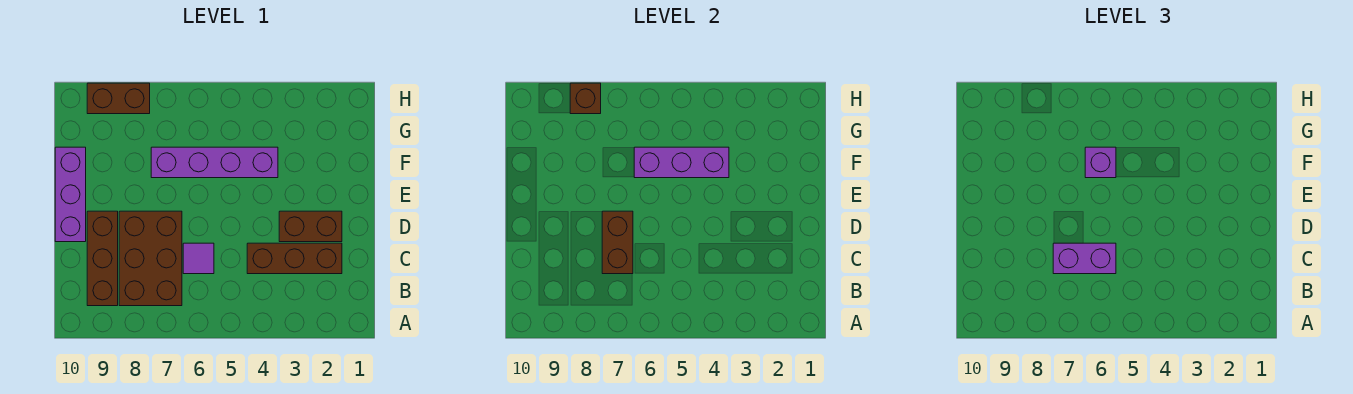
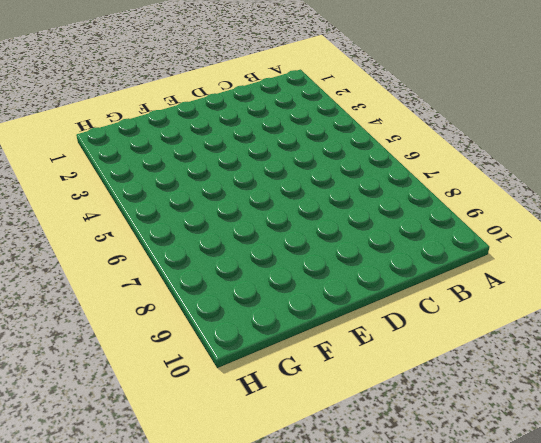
none -> brown 2x3 brick [119,211,182,306]
none -> brown 1x3 brick [87,211,118,306]
none -> brown 1x3 brick [247,243,342,274]

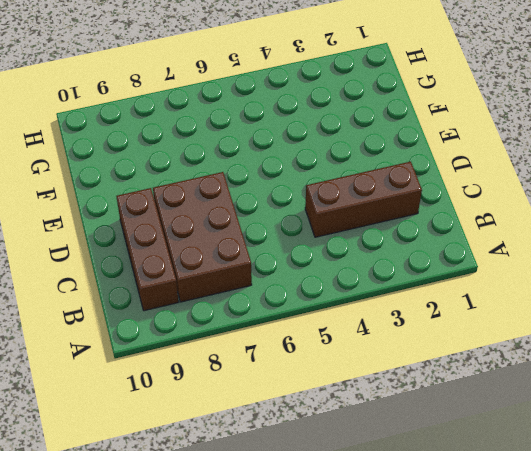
none -> purple 1x1 tile [183,243,214,274]
none -> brown 1x2 brick [279,211,342,242]
none -> purple 1x3 brick [55,147,86,242]

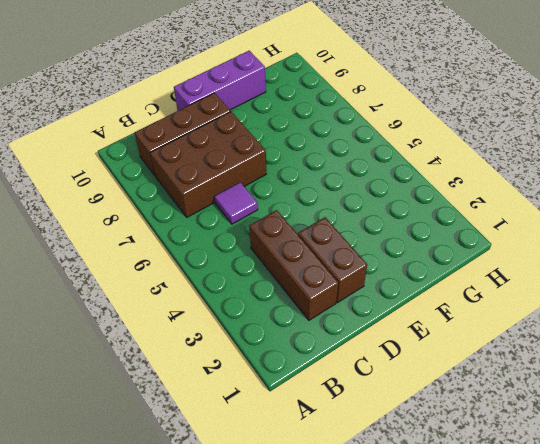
none -> purple 1x4 brick [151,147,278,178]
none -> brown 1x2 brick [87,83,150,114]
none -> brown 1x2 brick [602,211,633,274]

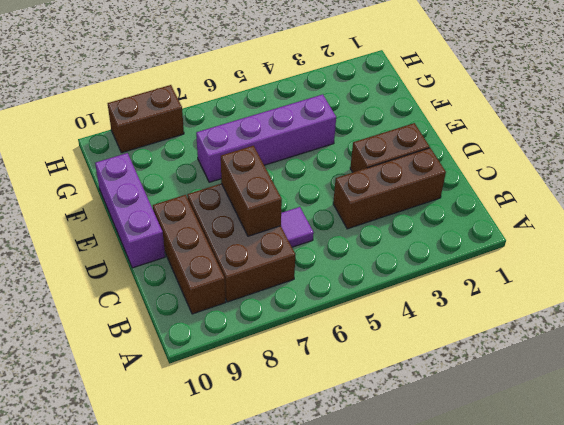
none -> purple 1x3 brick [634,147,729,178]
none -> brown 1x1 brick [570,83,601,114]
none -> purple 1x2 brick [1053,243,1116,274]

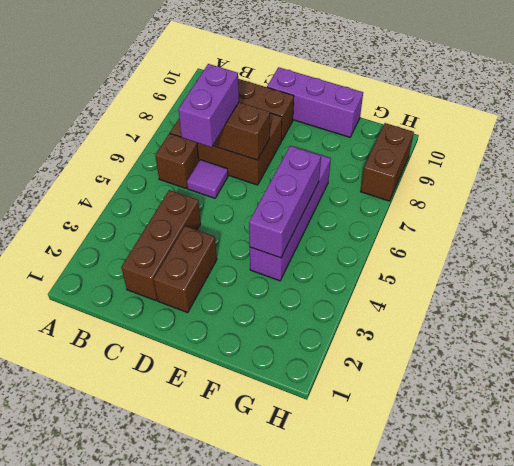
brown 1x1 brick [155,133,199,188] -> brown 1x1 brick moved to [570,83,601,114]
none -> purple 1x1 brick [1085,147,1116,178]

